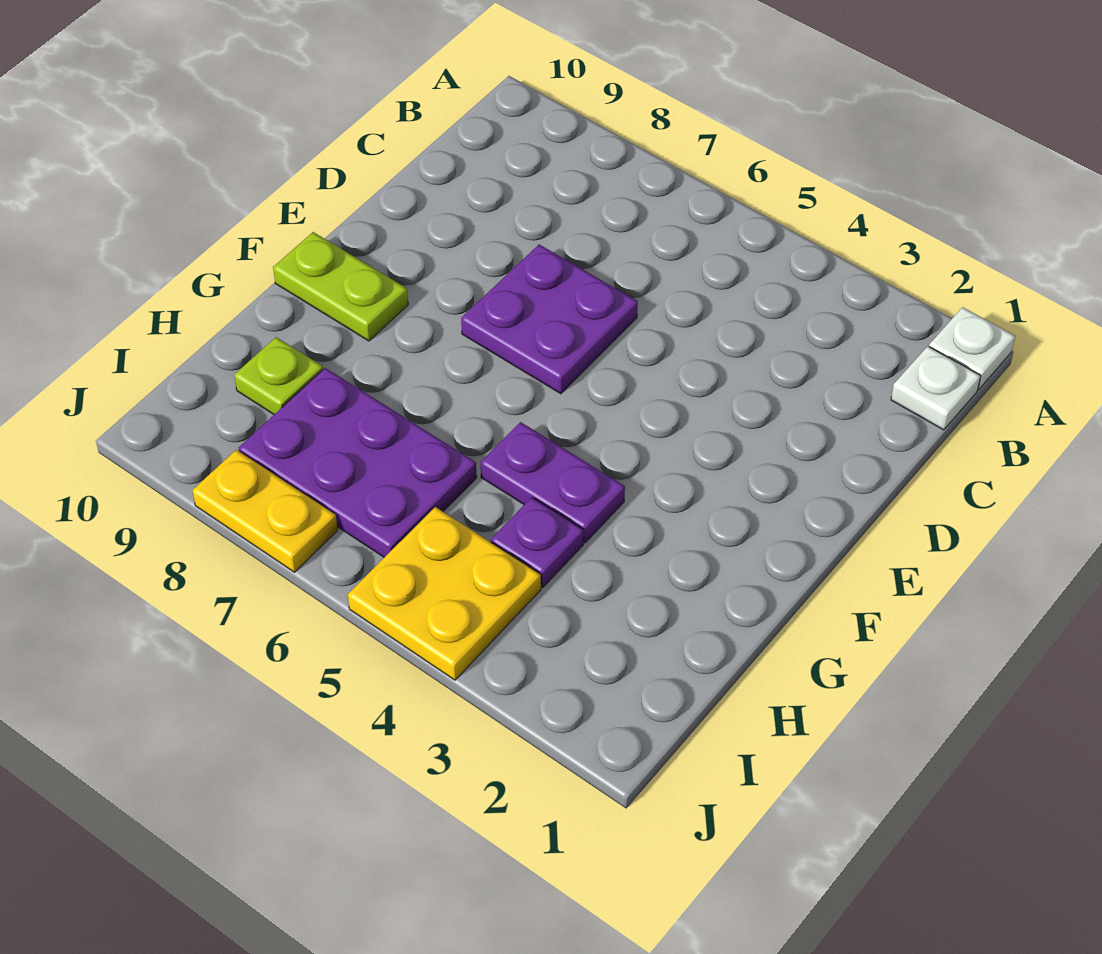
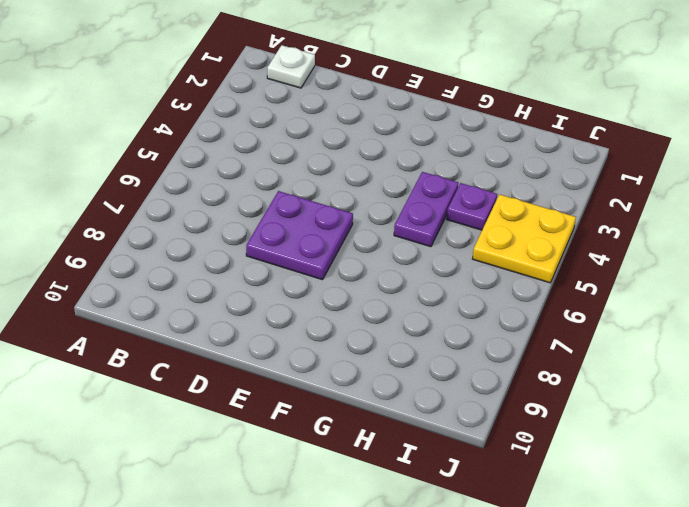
none -> white 1x1 plate [929,307,1015,389]
none -> lime 1x2 plate [273,232,408,341]

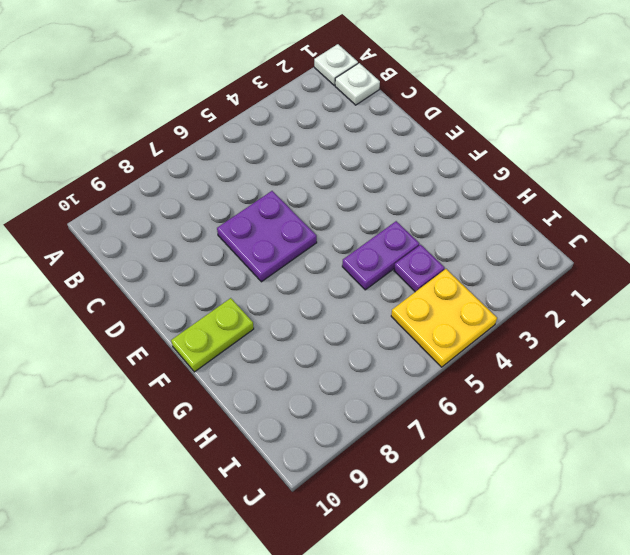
none -> purple 2x3 plate [239,368,477,557]
none -> lime 1x1 plate [234,337,323,414]

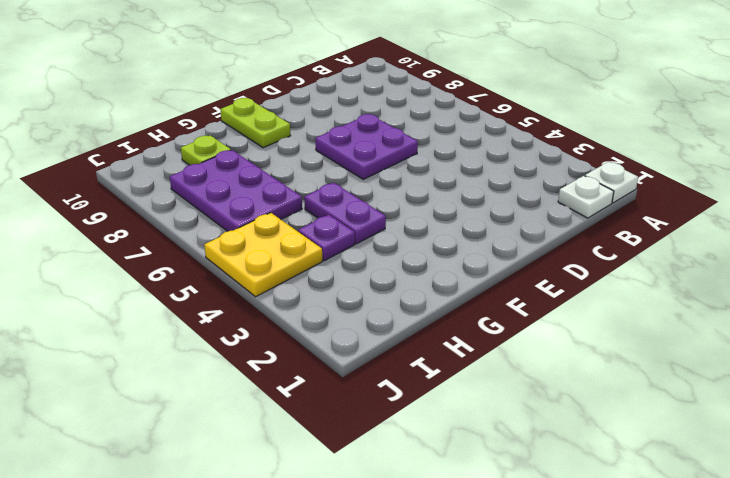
none -> yellow 1x2 plate [192,450,338,572]

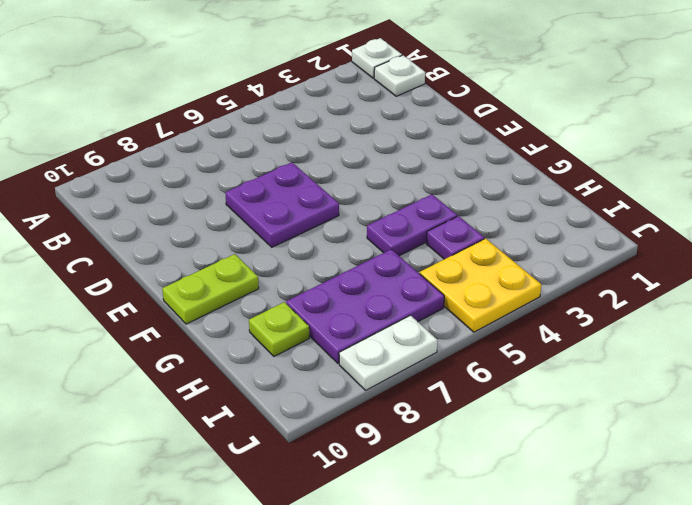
white 1x2 plate [339,315,437,390] -> yellow 1x2 plate [192,450,338,572]

